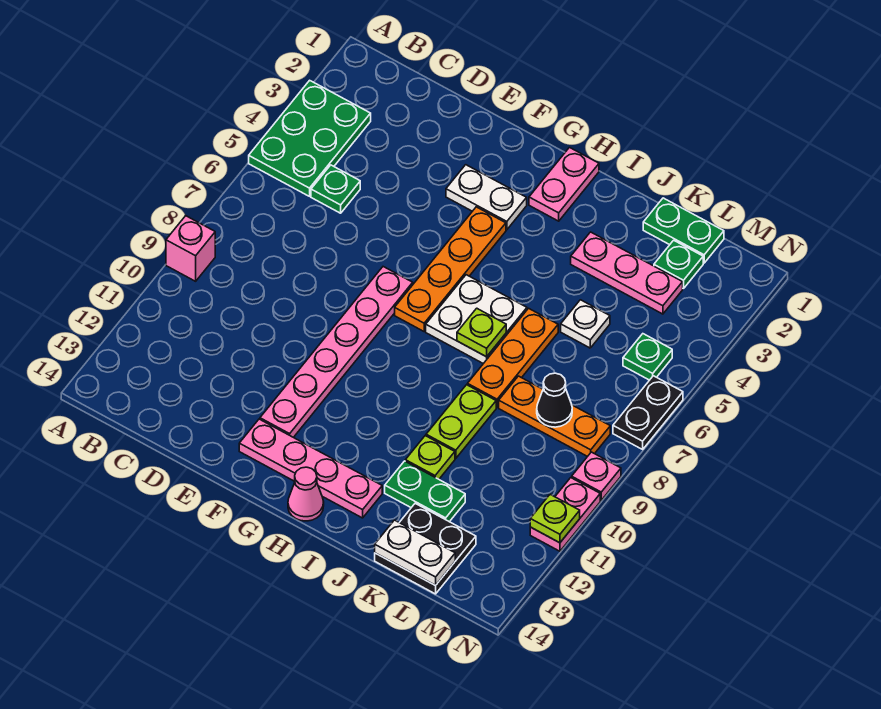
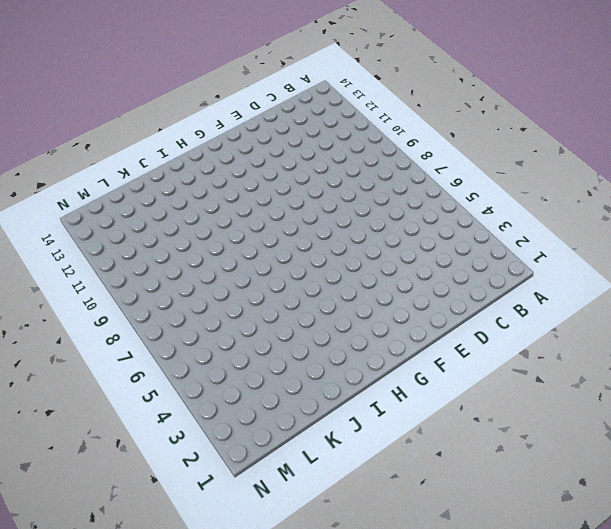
none -> green 2x3 plate [249,80,371,196]
none -> pink 1x1 brick [166,216,215,281]
none -> green 1x1 plate [311,165,360,213]

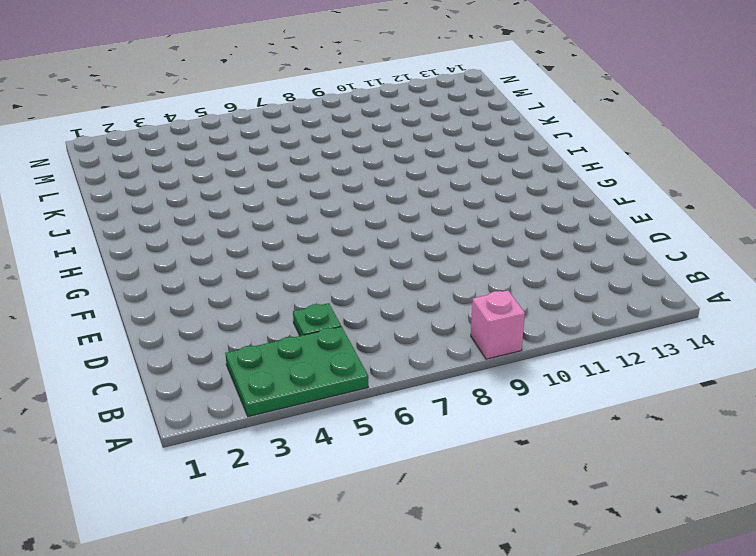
none -> white 1x2 plate [446,165,527,230]
none -> pink 1x6 plate [260,267,413,437]
none -> pink 1x4 plate [239,419,382,518]

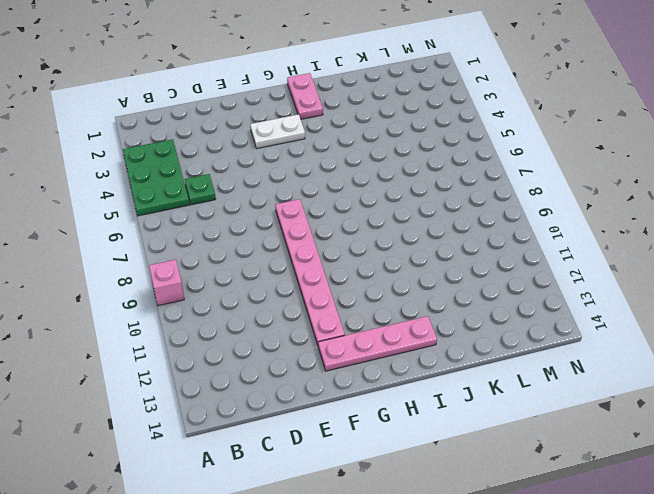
none -> orange 1x4 plate [395,207,506,331]
none -> white 2x2 plate [426,275,527,364]
none -> pink 1x1 cone [288,467,324,521]

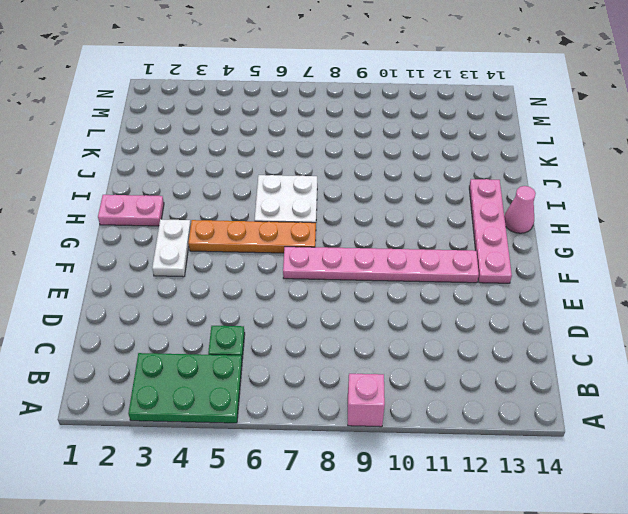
none -> pink 1x3 plate [571,232,683,314]
none -> orange 1x3 plate [467,308,558,407]
none -> lime 1x2 plate [426,385,496,459]

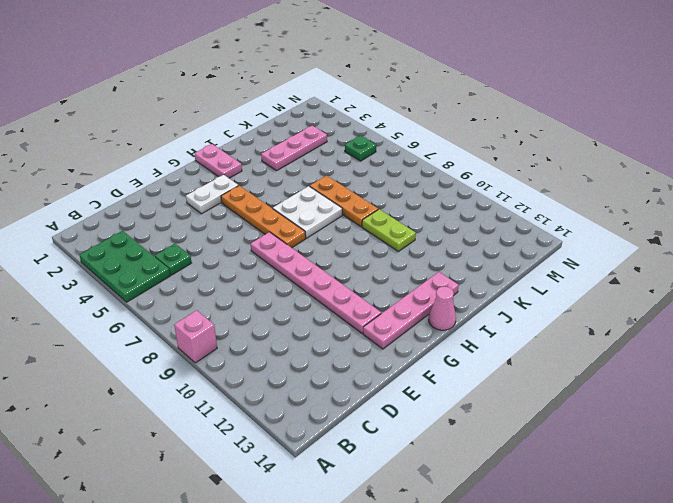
none -> lime 1x1 plate [405,436,455,479]
none -> green 1x2 plate [385,461,465,522]
none -> green 1x2 plate [643,198,724,263]

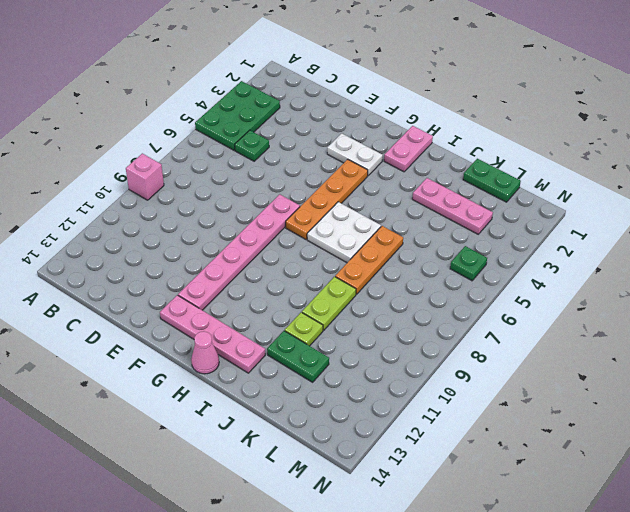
none -> white 1x1 plate [561,300,610,348]
none -> orange 1x3 plate [499,376,610,457]
none -> black 2x2 plate [375,503,476,594]

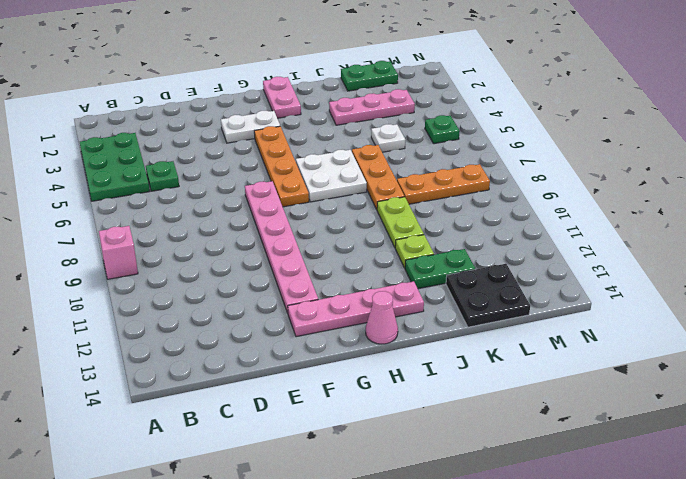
none -> green 1x1 plate [654,240,703,289]
none -> black 1x2 plate [613,376,683,449]
none -> pink 1x1 plate [572,452,621,500]

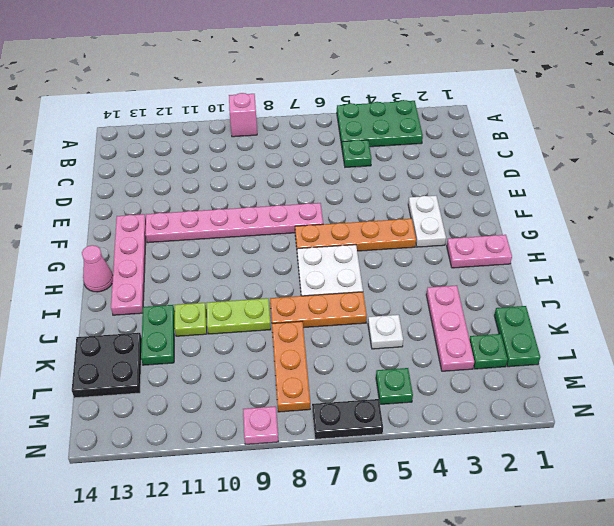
none -> pink 1x2 plate [530,478,600,551]
none -> lime 1x1 plate [457,308,506,357]
none -> white 1x2 plate [375,520,455,585]

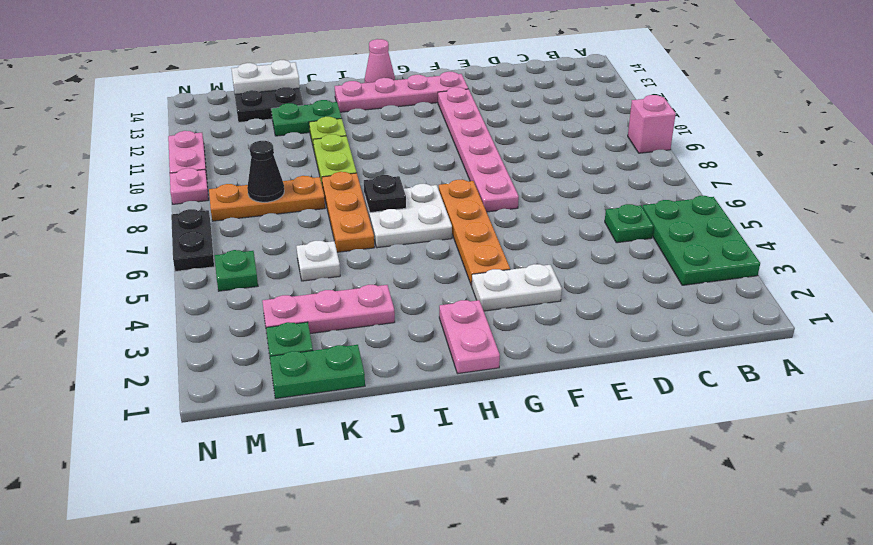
black 1x1 plate [364,175,406,213] -> lime 1x1 plate [457,308,506,357]
none -> lime 1x1 plate [530,494,580,543]

